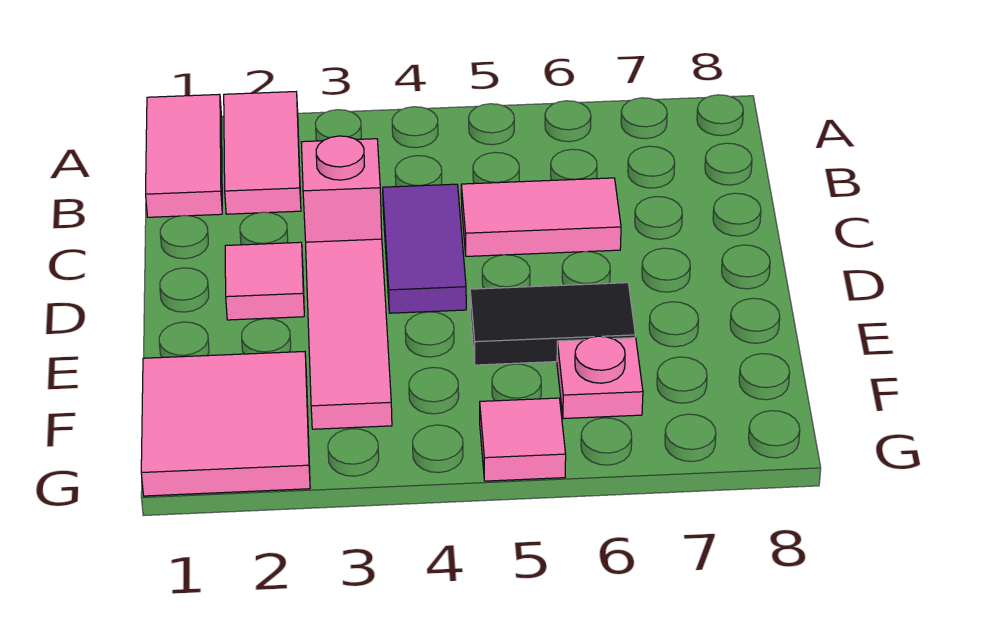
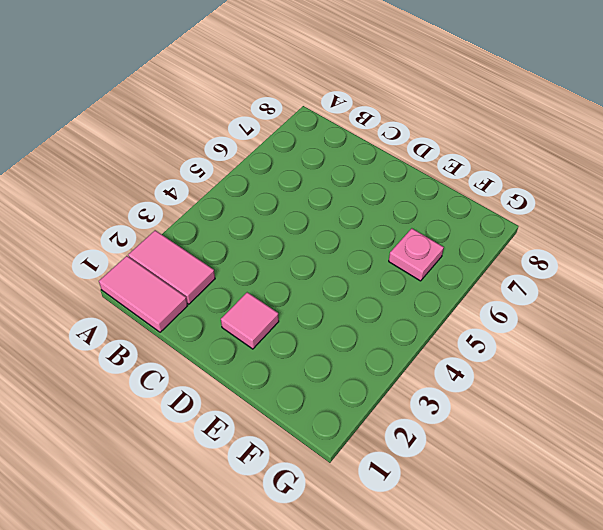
none -> pink 1x1 brick [301,136,382,242]
none -> purple 1x2 tile [383,184,466,313]

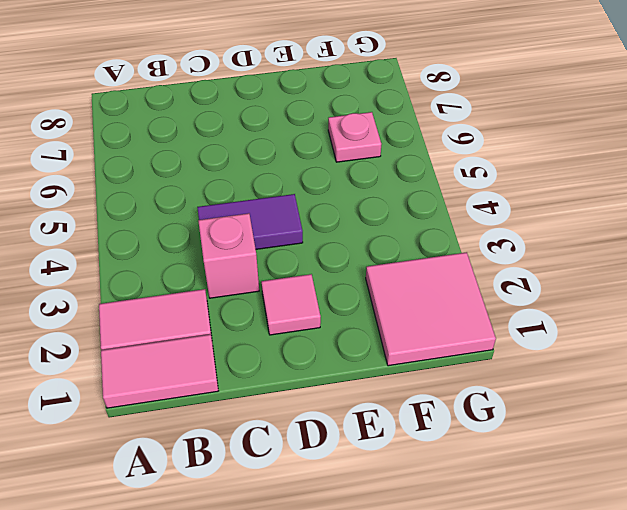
none -> pink 1x2 tile [461,178,621,256]
none -> pink 1x3 tile [306,239,392,429]

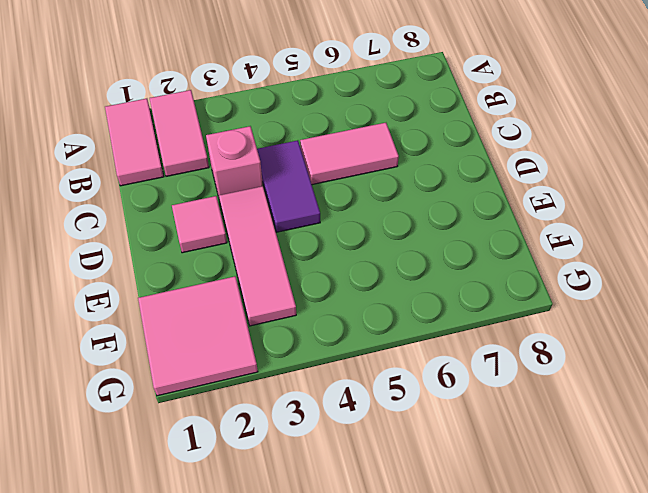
none -> black 1x2 tile [470,283,635,365]
none -> pink 1x1 plate [557,336,643,419]

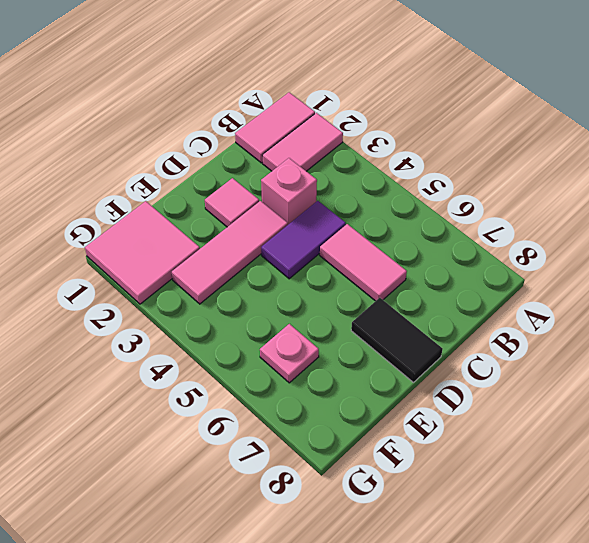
black 1x2 tile [351,298,443,382] -> black 1x2 tile moved to [470,283,635,365]
none -> pink 1x1 tile [480,398,566,481]

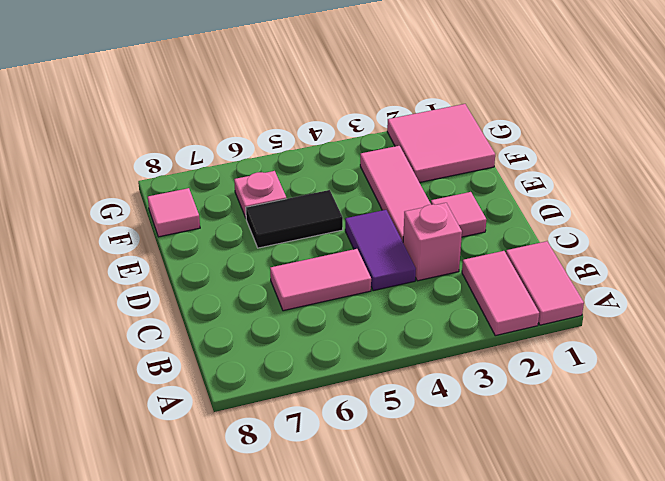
pink 1x1 tile [148,188,200,237] -> pink 1x1 tile moved to [480,398,566,481]

